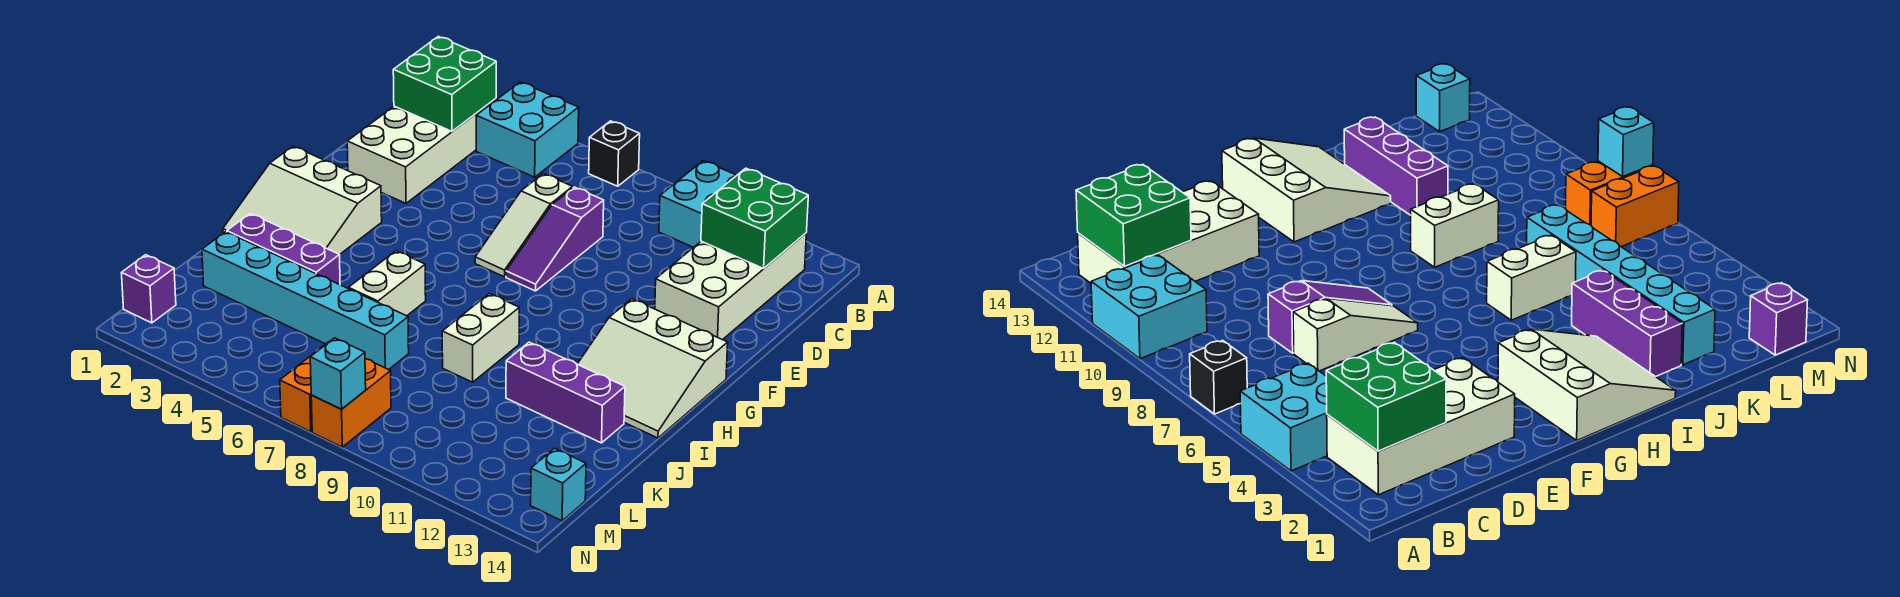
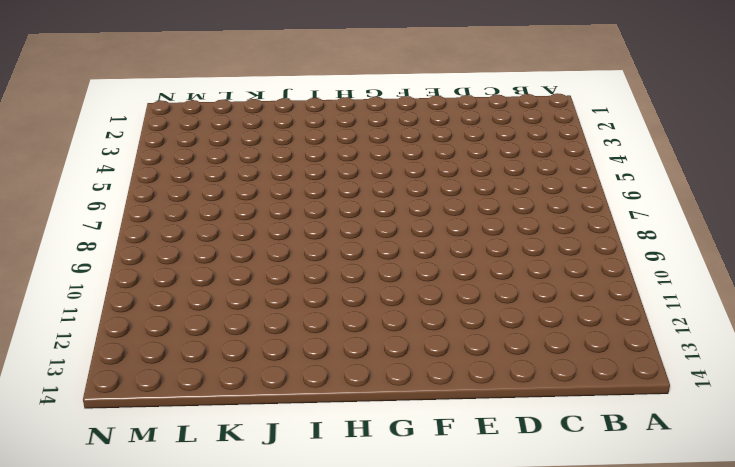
none -> cyan 2x2 brick [476,82,579,177]
none -> black 1x1 brick [589,121,640,186]
none -> cyan 2x2 brick [659,161,737,247]

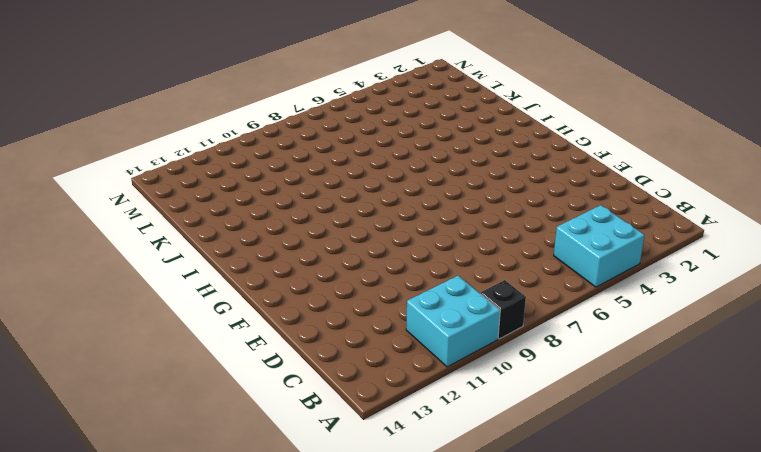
black 1x1 brick [481,280,526,339] -> black 1x1 brick moved to [589,121,640,186]
none -> white 2x4 brick [347,99,496,203]
none -> white 2x4 brick [655,233,806,340]
none -> white 1x3 slope [475,174,573,277]

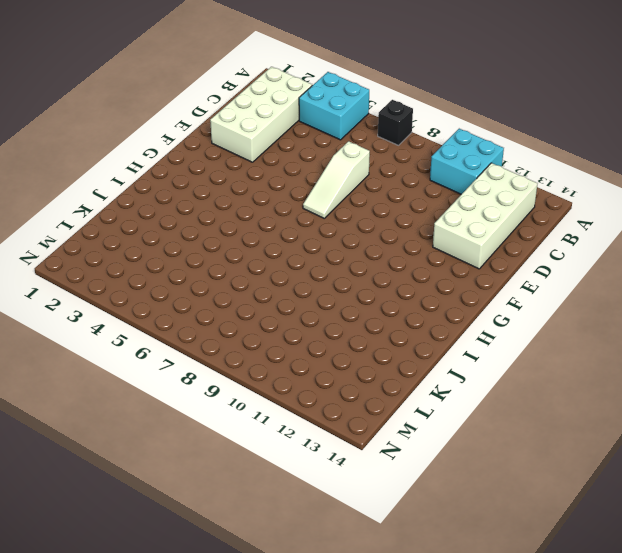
none -> purple 1x3 slope [506,187,604,291]
none -> white 3x3 slope [223,146,382,255]
none -> white 3x3 slope [578,299,728,438]

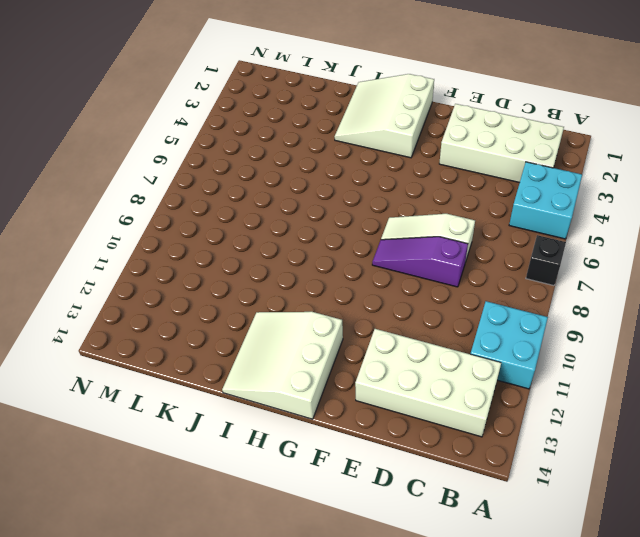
none -> white 1x2 brick [349,251,426,316]
none -> white 1x2 brick [442,294,519,382]
none -> purple 1x3 brick [227,213,340,285]

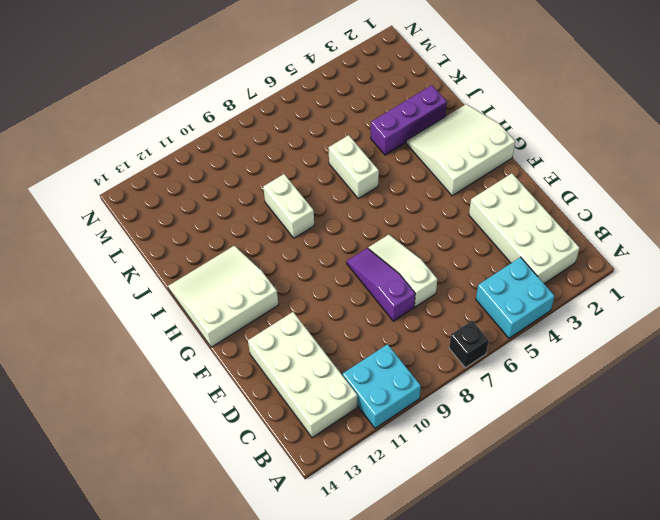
none -> purple 1x3 brick [506,342,625,443]
none -> cyan 1x6 brick [202,232,409,370]
none -> purple 1x1 brick [122,255,176,323]

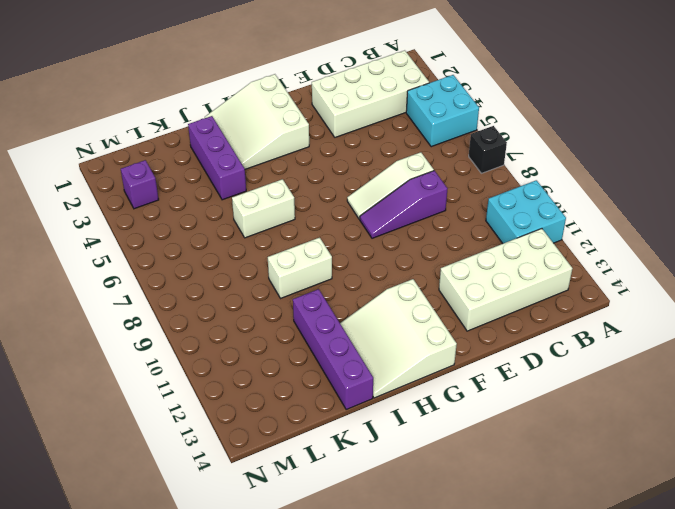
purple 1x4 brick [293,289,373,409] -> purple 1x3 brick [506,342,625,443]
purple 1x1 brick [121,160,159,209] -> purple 1x1 brick moved to [122,255,176,323]
none -> cyan 1x6 brick [202,232,409,370]
none -> orange 1x2 brick [280,342,329,432]
none -> orange 1x2 brick [311,359,391,447]

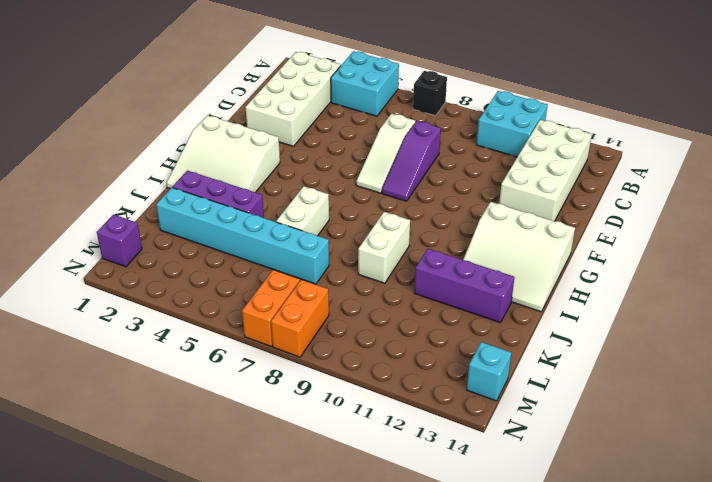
none -> green 2x2 brick [393,37,496,131]
none -> green 2x2 brick [701,168,808,268]
none -> cyan 1x1 brick [310,338,366,409]

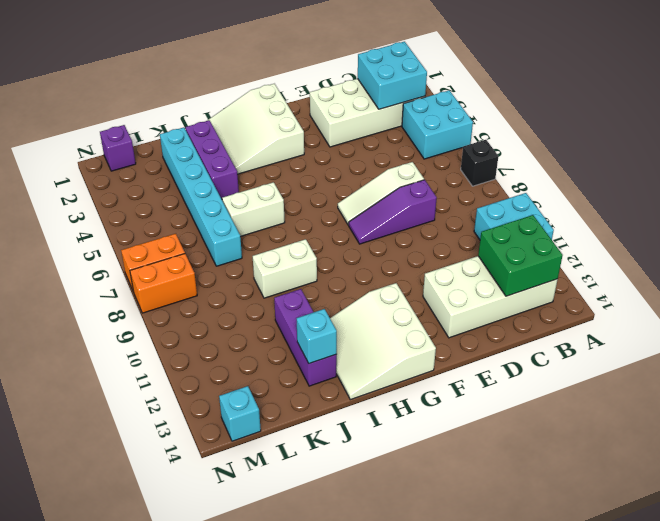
cyan 2x2 brick [358,42,427,109] -> green 2x2 brick [393,37,496,131]
cyan 1x1 brick [296,309,337,364] -> cyan 1x1 brick moved to [310,338,366,409]

